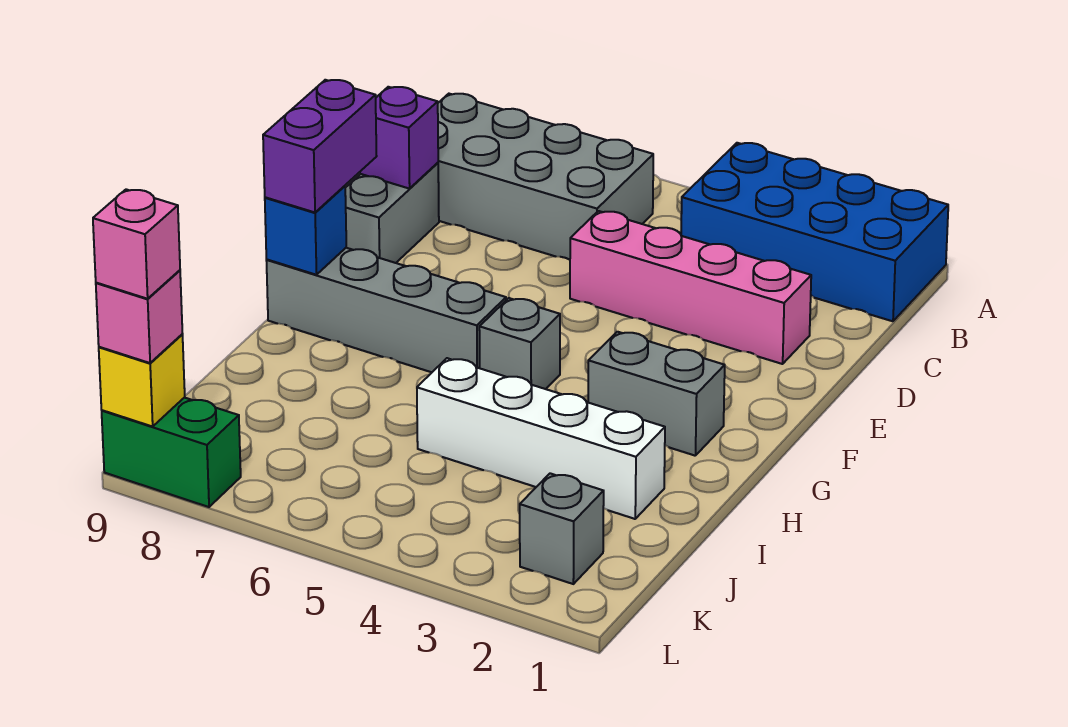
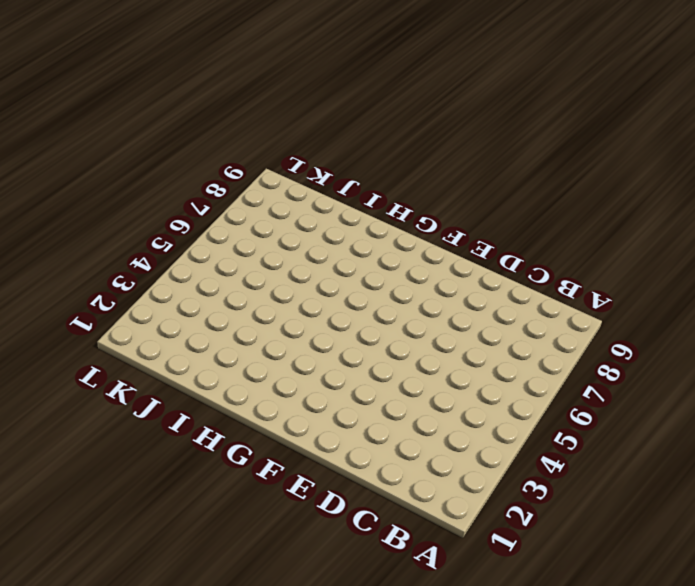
none -> blue 2x4 brick [681,143,948,321]
none -> grey 2x4 brick [438,94,653,260]
none -> pink 1x4 brick [570,211,811,364]

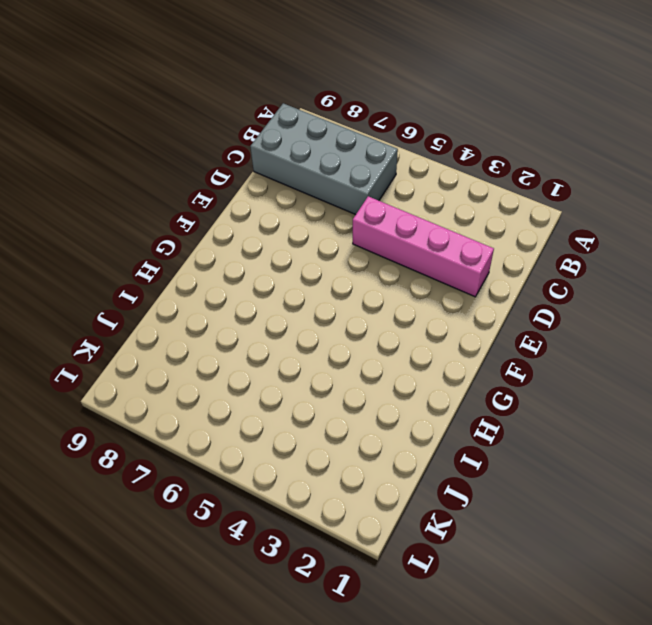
none -> blue 2x4 brick [681,143,948,321]
none -> grey 1x2 brick [345,163,439,263]
none -> grey 1x2 brick [588,332,725,456]

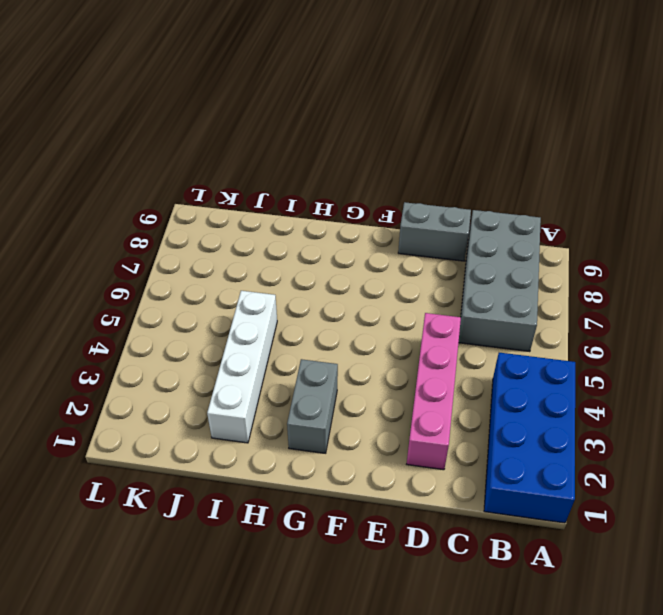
none -> grey 1x1 brick [479,298,560,389]
none -> grey 1x4 brick [266,248,506,372]
none -> grey 1x1 brick [520,473,604,584]

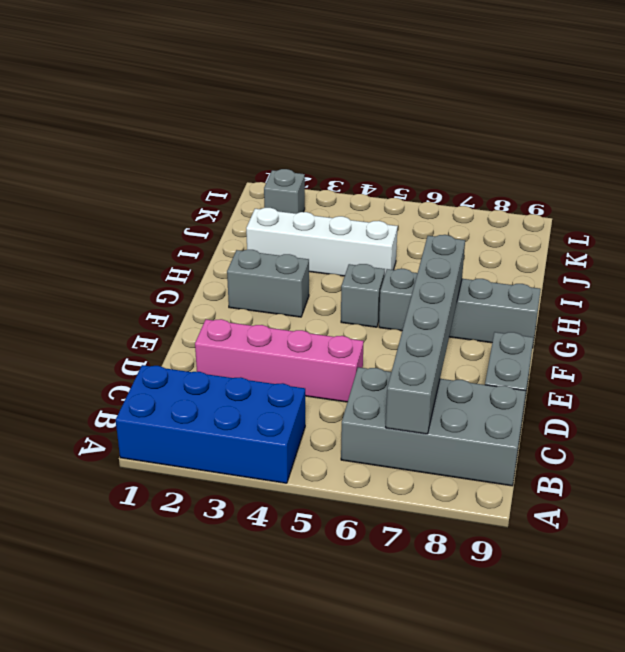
grey 1x6 brick [386,235,465,434] -> none
none -> green 1x2 brick [102,398,241,507]
none -> purple 1x1 brick [360,87,438,189]
none -> blue 1x1 brick [265,186,346,275]

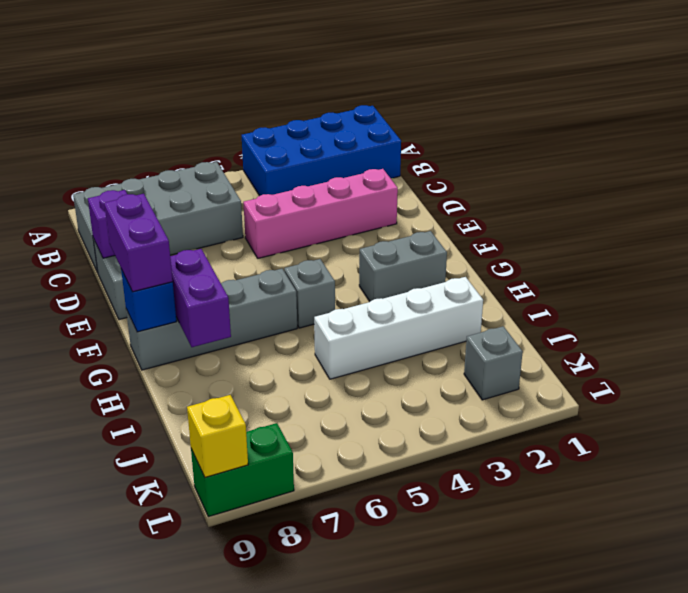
purple 1x2 brick [170,249,231,347] -> none
none -> pink 1x1 brick [96,270,182,363]
none -> pink 1x1 brick [93,189,180,299]

